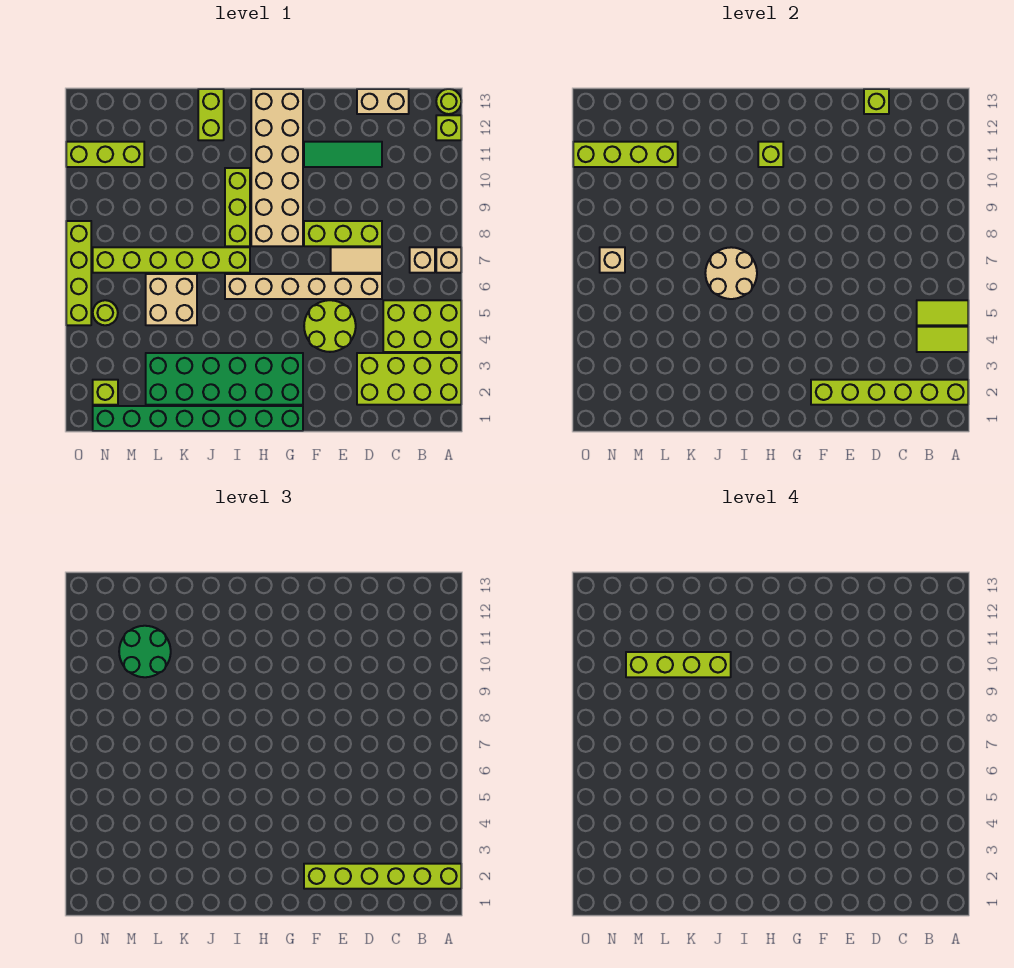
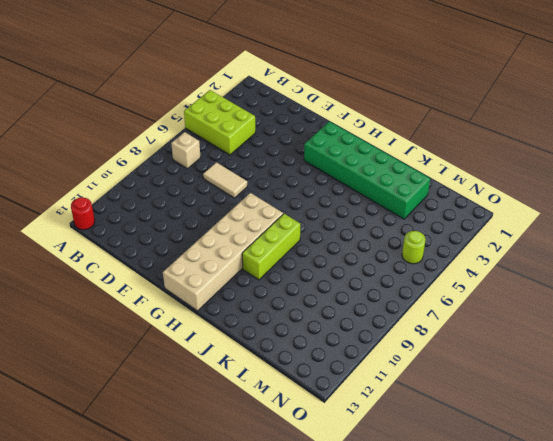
red 1x1 round brick [71,197,95,230] -> lime 1x1 round brick [436,89,461,114]
none -> lime 2x4 brick [357,353,461,405]
none -> tan 1x1 brick [436,247,461,273]
none -> lime 1x1 brick [436,115,461,140]
none -> tan 1x2 brick [357,89,409,114]

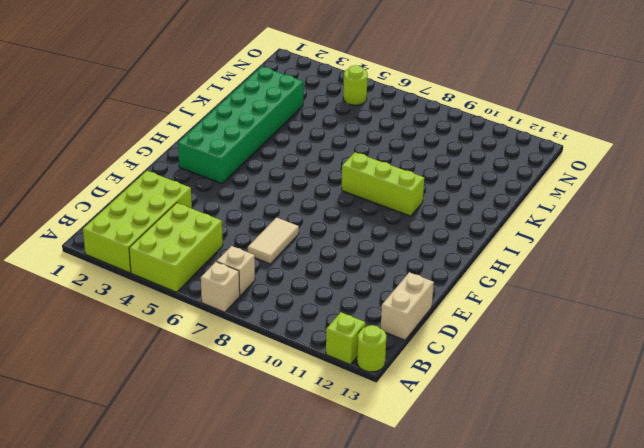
none -> tan 1x6 brick [225,274,382,299]
none -> lime 1x3 brick [304,221,382,246]
none -> green 1x3 tile [304,142,382,167]
none -> lime 2x2 round brick [304,300,356,352]

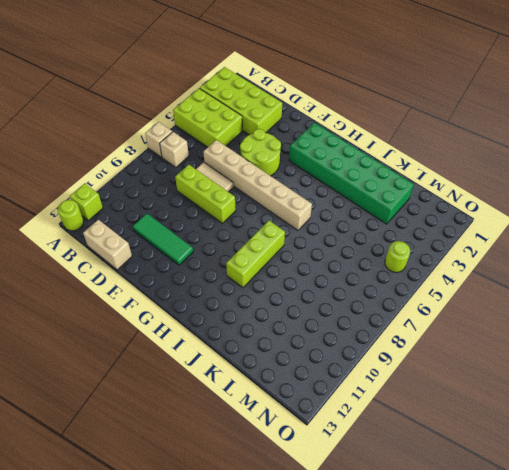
none -> green 1x8 brick [93,406,303,431]
none -> tan 2x6 brick [251,89,303,246]
none -> lime 1x6 brick [93,247,250,273]
none -> lime 1x2 brick [198,89,224,140]

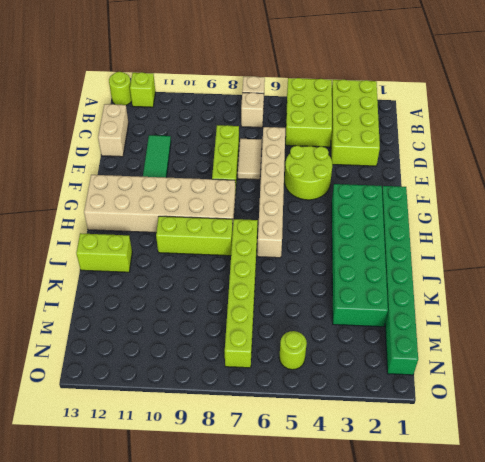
none -> tan 2x2 brick [146,274,197,325]
none -> lime 1x3 brick [66,142,144,167]
none -> lime 1x1 brick [93,380,118,405]
none -> lime 1x4 brick [66,221,91,325]

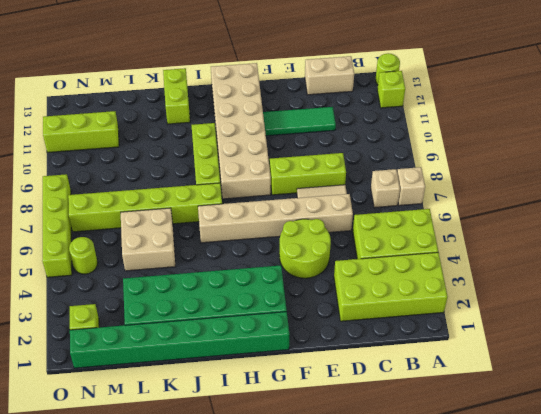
none -> lime 1x6 brick [811,380,968,405]
none -> lime 1x2 tile [917,327,968,352]
none -> lime 1x2 tile [917,300,968,325]
none -> lime 1x1 brick [864,89,889,114]

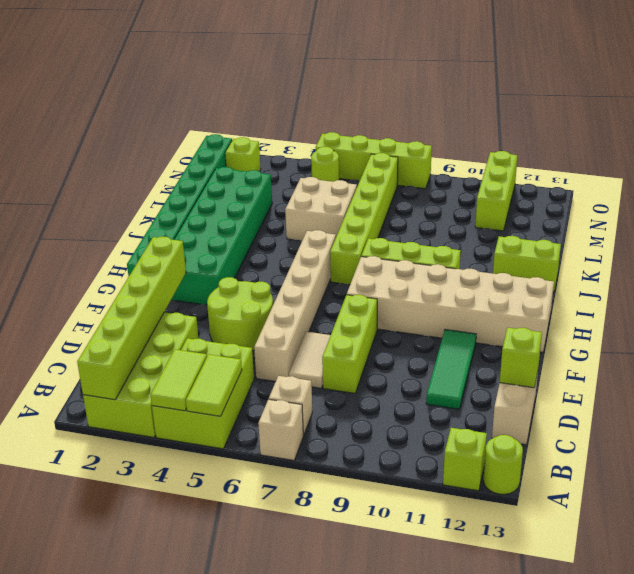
none -> lime 1x1 brick [758,142,783,167]
none -> tan 2x2 round brick [705,247,757,299]
none -> lime 1x4 brick [573,142,678,167]
none -> tan 1x1 brick [600,247,625,273]

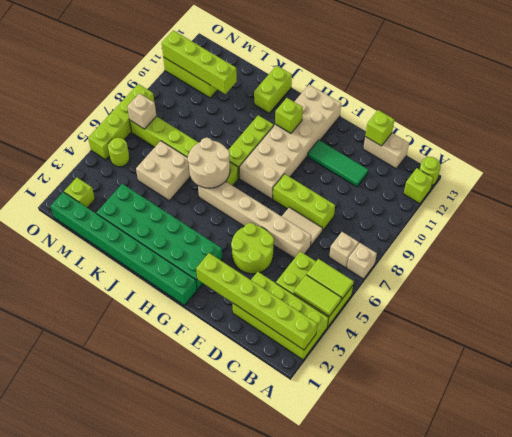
none -> lime 1x6 brick [304,864,461,889]
none -> green 2x2 round brick [119,626,171,677]
none -> lime 1x4 brick [626,652,731,677]

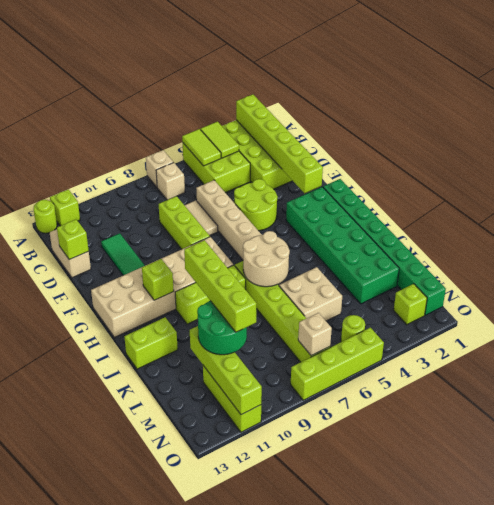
none -> lime 1x6 brick [304,864,461,889]

